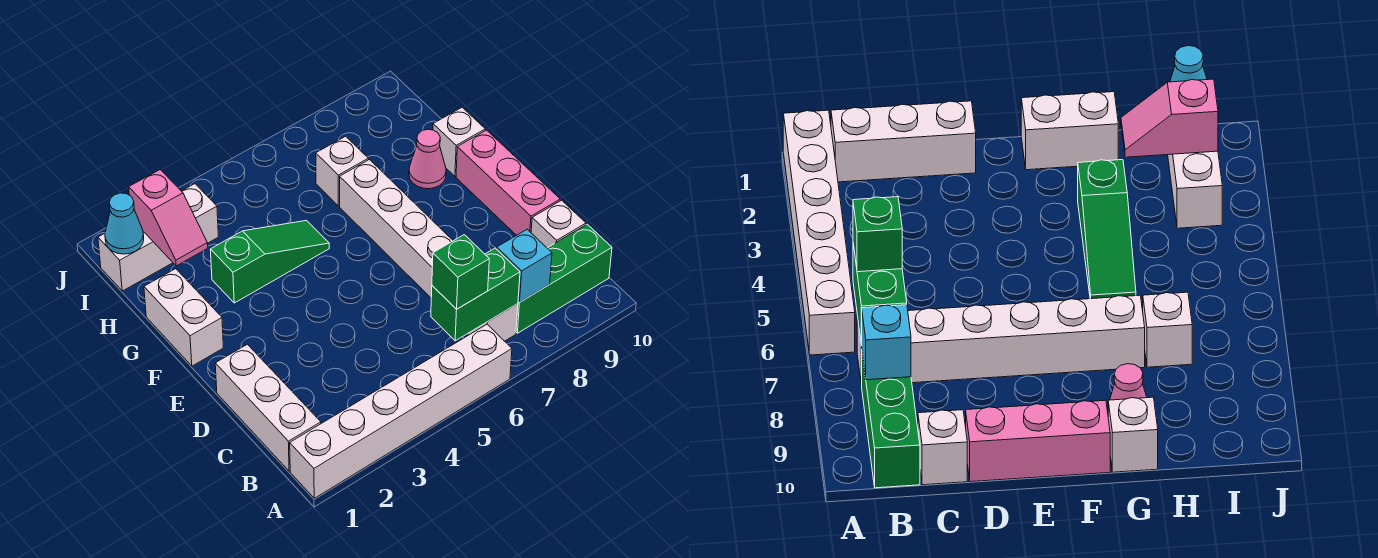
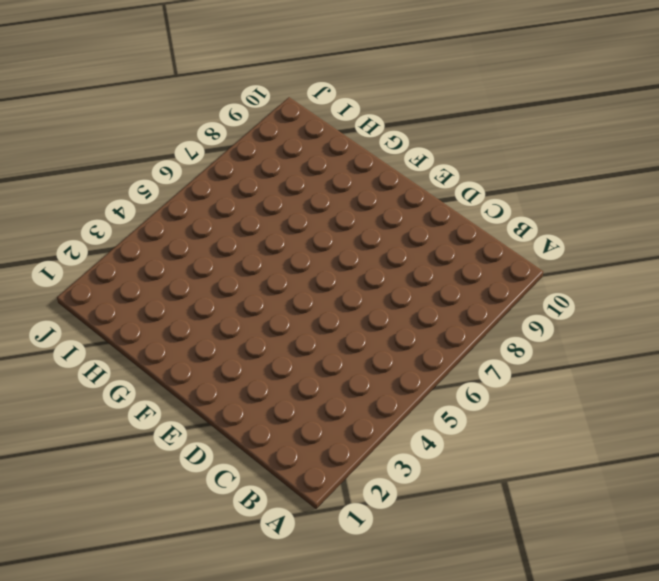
none -> white 1x6 brick [290,324,512,498]
none -> white 1x3 brick [215,344,321,471]
none -> white 1x6 brick [340,160,518,341]

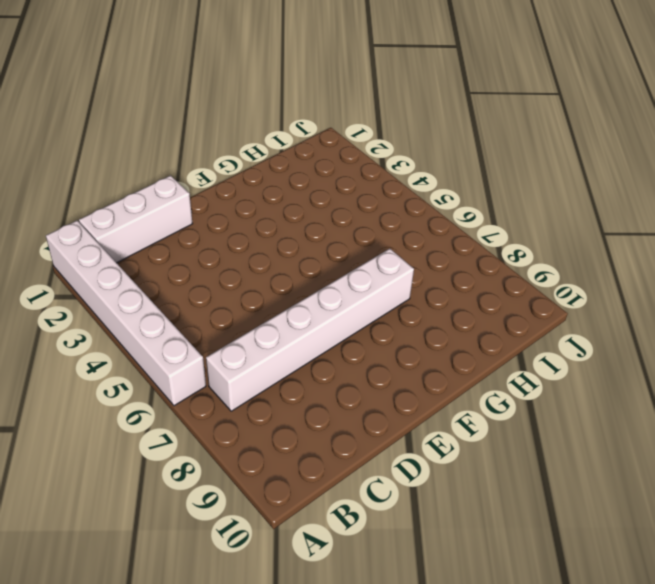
none -> green 1x3 brick [516,224,612,333]
none -> white 1x1 brick [531,200,586,248]
none -> pink 1x3 brick [456,130,560,235]

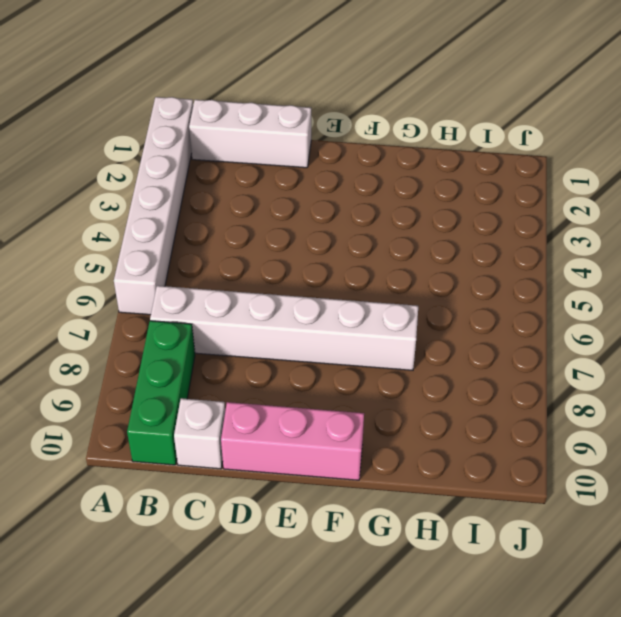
none -> white 1x2 brick [144,269,223,366]
none -> green 1x3 slope [210,220,329,303]
none -> pink 1x1 cone [409,129,446,189]

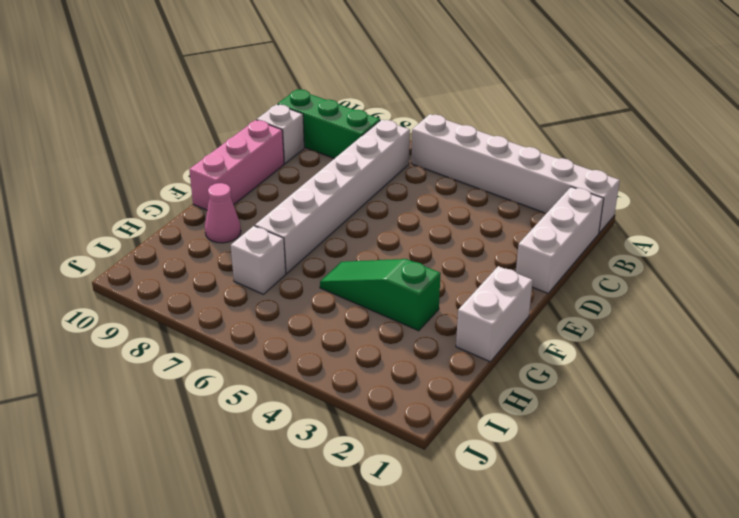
none -> white 1x1 brick [433,107,485,176]
none -> white 1x3 brick [98,184,218,291]
none -> green 1x2 brick [431,248,520,341]

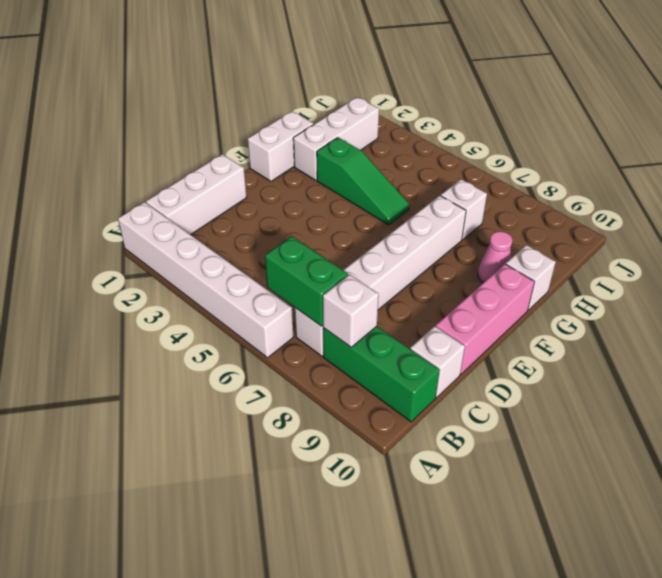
white 1x1 brick [323,275,379,347] -> cyan 1x1 brick [497,229,552,302]
white 1x3 brick [293,97,379,180] -> white 1x3 brick turned to [98,184,218,291]
none -> pink 1x2 slope [129,170,208,266]
none -> cyan 1x1 cone [105,193,144,254]
none -> green 1x1 brick [432,235,489,309]

